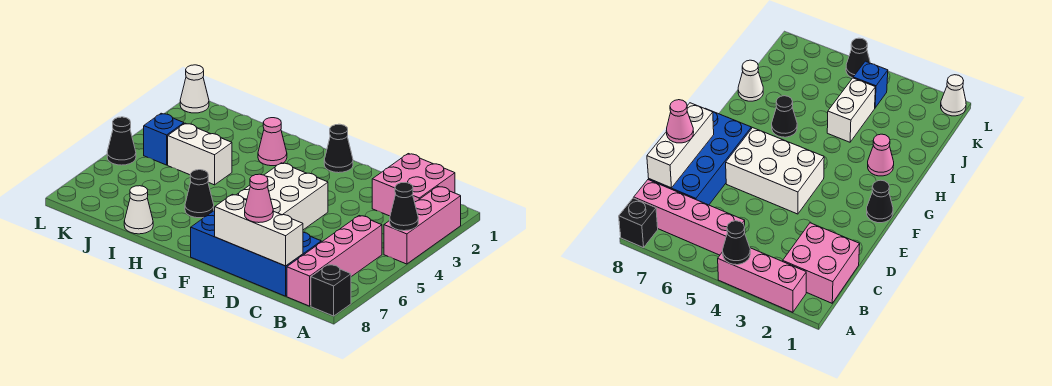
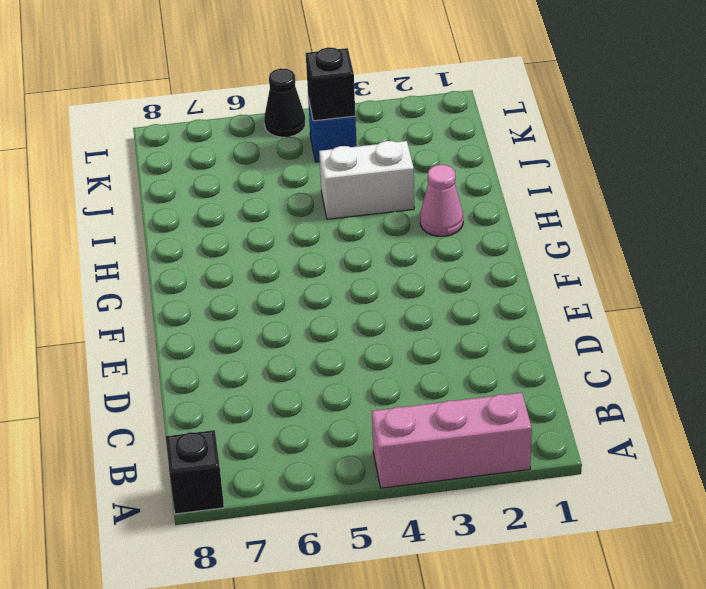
white 1x2 brick [319,141,414,219] -> white 1x2 brick turned to [168,123,232,185]
black 1x1 brick [306,47,355,121] -> none
none -> pink 2x2 brick [372,154,455,216]
none -> pink 1x4 brick [287,216,382,306]
none -> blue 2x4 brick [191,210,321,296]

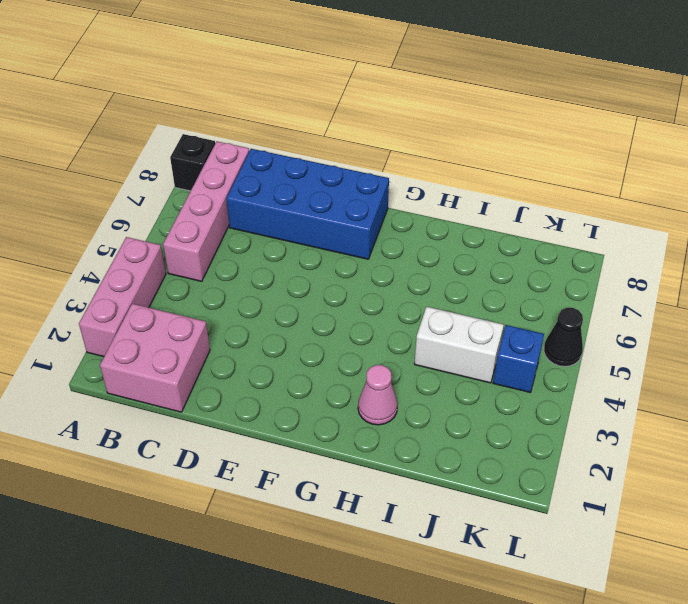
none -> white 2x3 brick [237,163,328,230]
none -> black 1x1 cone [324,124,353,173]
none -> black 1x1 cone [185,170,214,218]

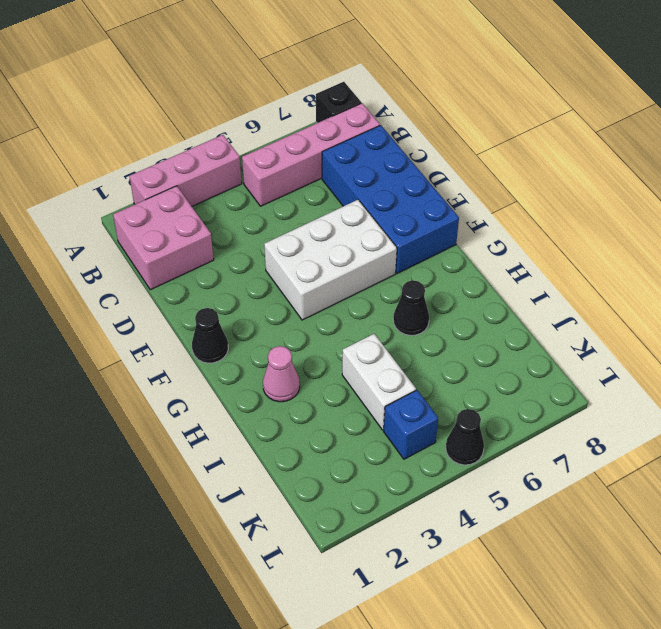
none -> white 1x1 cone [124,186,153,234]
none -> white 1x1 cone [180,65,209,113]
none -> black 1x1 cone [390,183,418,231]

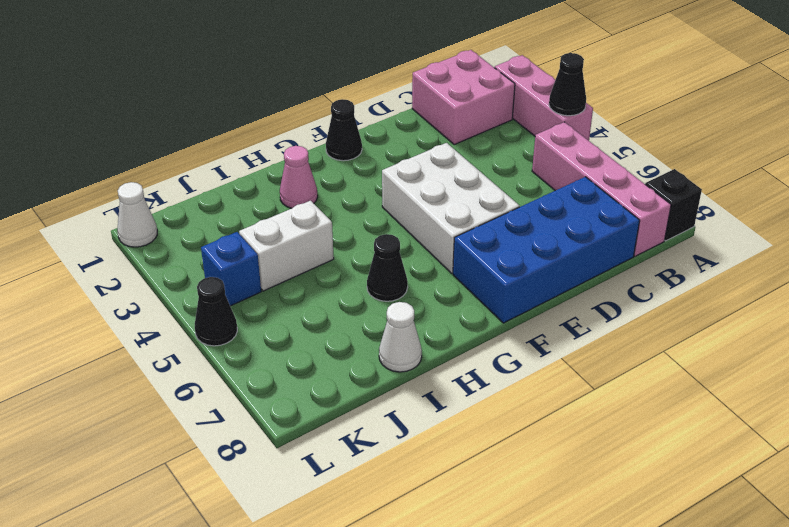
none -> white 1x3 brick [215,194,303,266]
none -> pink 1x1 cone [245,174,273,223]

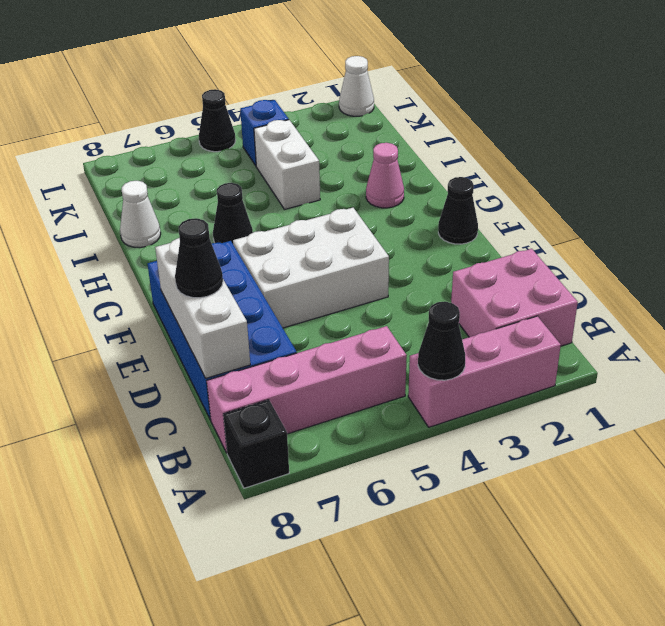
black 1x1 cone [175,218,223,298] -> pink 1x1 cone [245,174,273,223]

